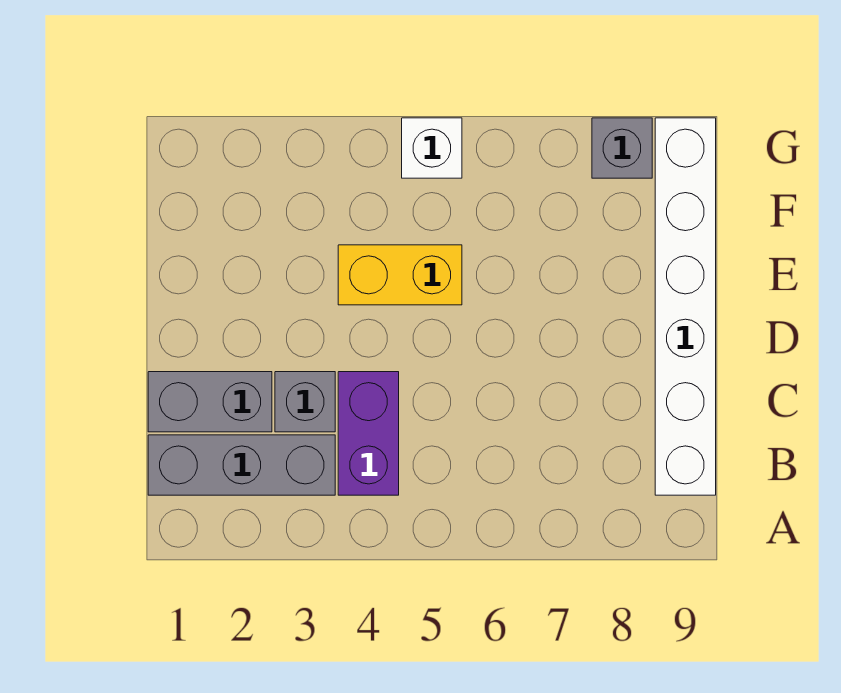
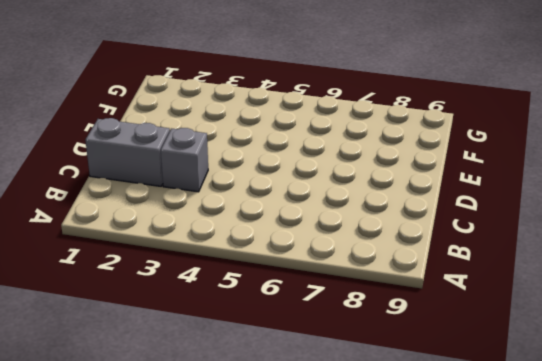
none -> grey 1x3 brick [148,435,335,495]
none -> purple 1x2 brick [338,372,399,495]

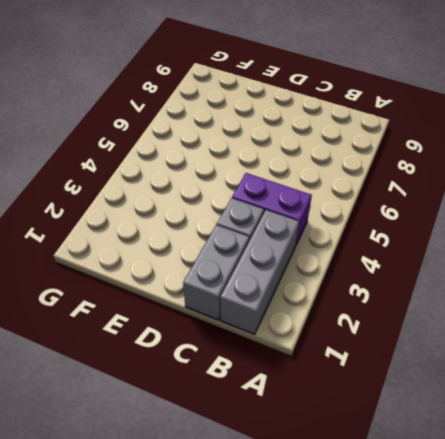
none -> white 1x6 brick [655,118,716,495]
none -> yellow 1x2 brick [338,245,462,305]

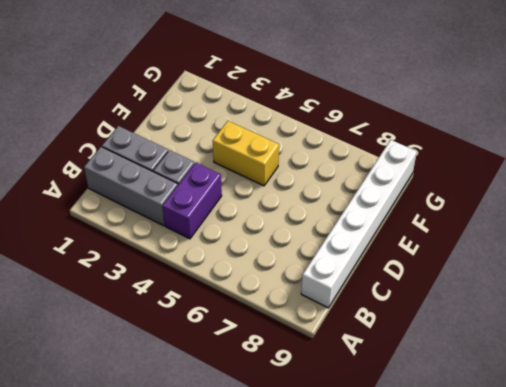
none -> white 1x1 brick [402,118,462,178]
none -> grey 1x1 brick [592,118,652,178]

